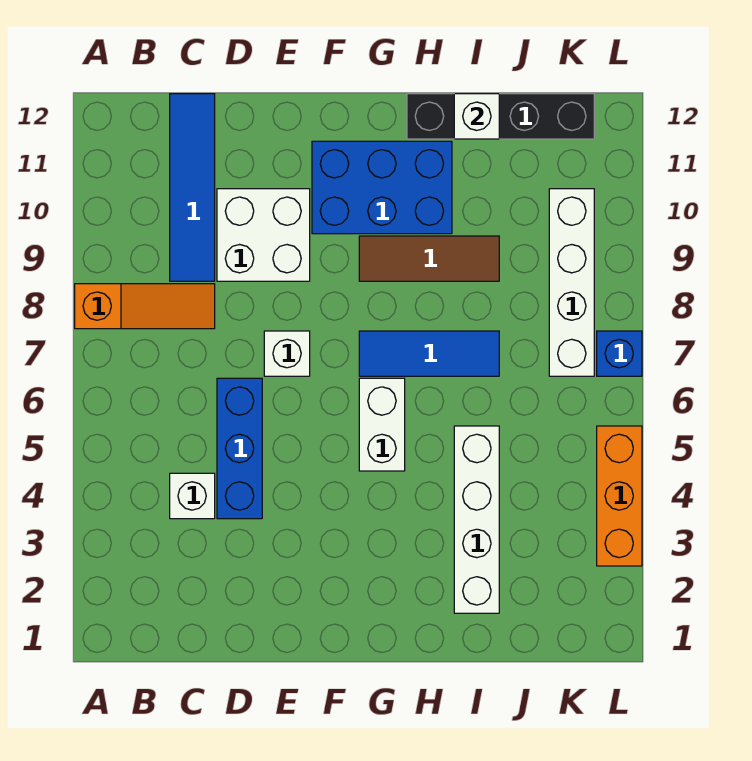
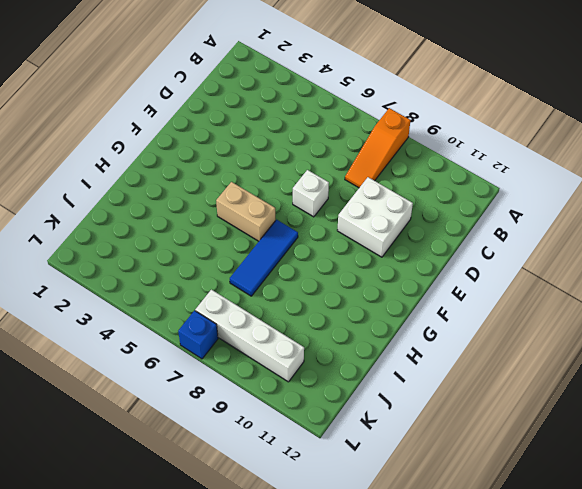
tan 1x2 brick [216,182,275,241] -> white 1x2 brick [359,378,405,471]
none -> white 1x1 brick [170,473,215,519]
none -> blue 1x4 tile [170,94,215,281]
none -> blue 1x3 brick [217,378,262,519]

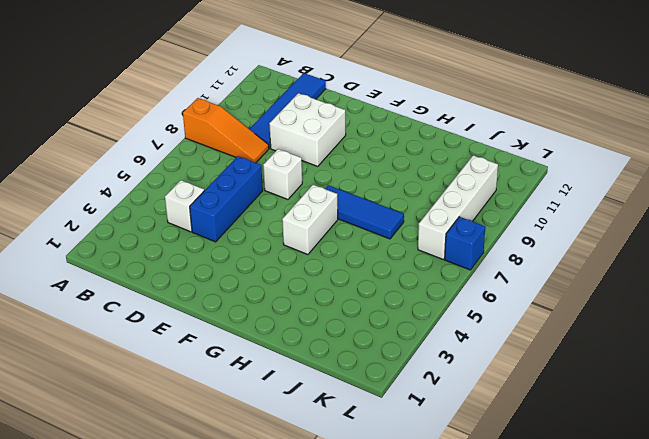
none -> blue 2x3 brick [312,141,452,234]
none -> brown 1x3 tile [359,236,499,281]
none -> black 1x4 brick [407,94,594,139]

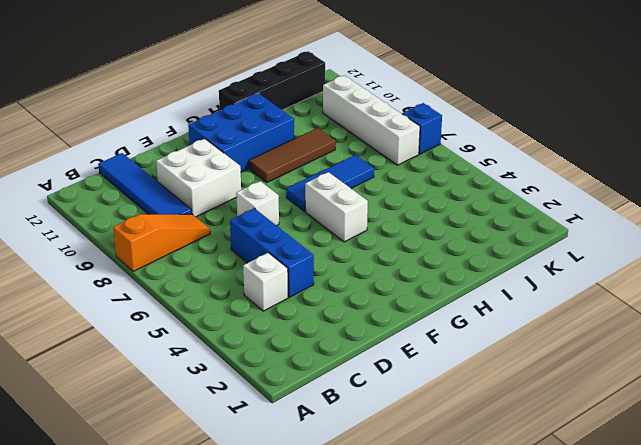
none -> white 1x4 brick [454,426,499,613]
none -> orange 1x3 brick [597,426,642,566]
none -> white 1x1 brick [454,94,499,139]

